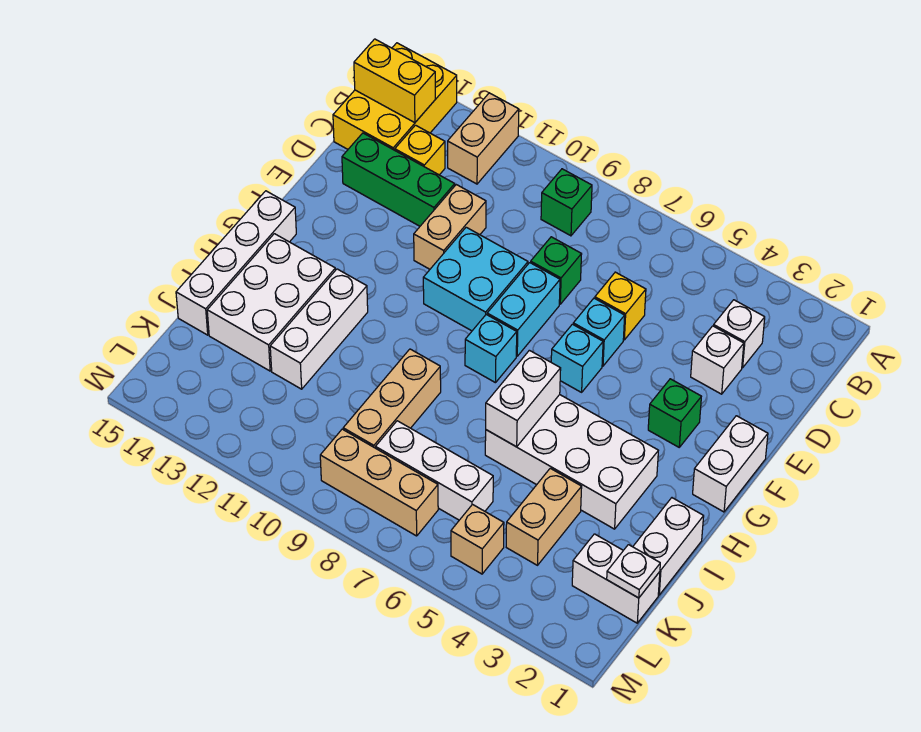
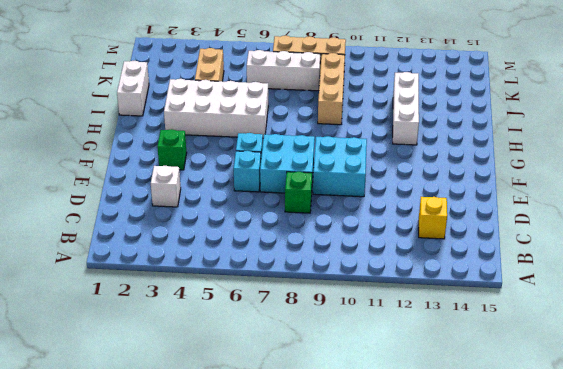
cyan 2x2 brick [260,134,315,193] -> cyan 1x2 brick [487,263,560,356]
none -> tan 1x2 brick [448,93,519,184]
none -> yellow 2x3 brick [333,43,457,150]
none -> green 1x1 brick [541,169,592,236]
none -> white 1x1 brick [714,300,765,368]

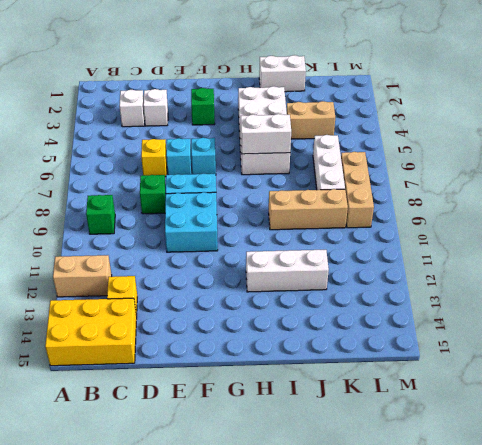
none -> tan 1x2 brick [414,185,486,269]
none -> green 1x3 brick [342,133,455,226]
none -> white 1x2 brick [693,416,768,512]
none -> cyan 1x1 brick [465,315,517,383]

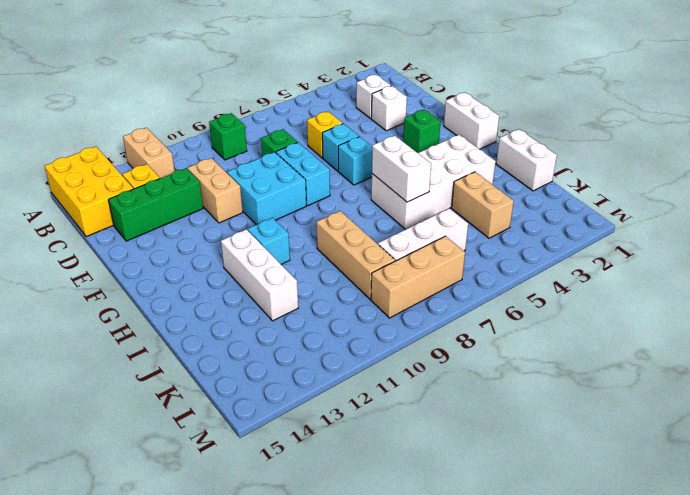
cyan 1x1 brick [248,218,290,264] -> cyan 1x1 brick moved to [465,315,517,383]
none -> white 1x4 brick [176,191,296,335]
none -> white 2x3 brick [207,234,335,371]
none -> white 1x2 brick [572,534,660,623]
none -> tan 1x1 brick [451,505,504,574]

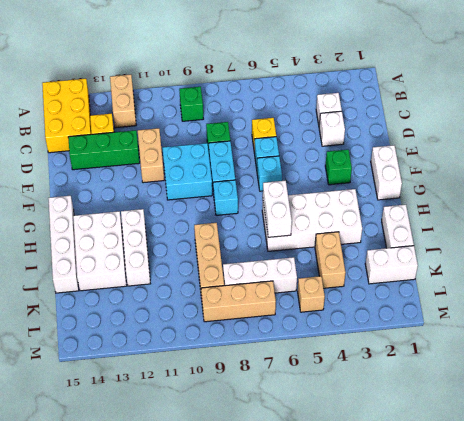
none -> yellow 1x2 brick [354,39,435,123]
none -> white 1x1 plate [607,545,660,598]

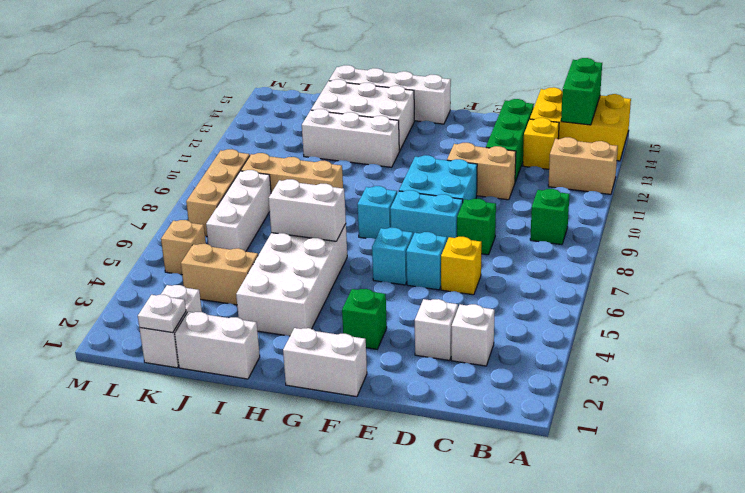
green 1x2 brick [561,58,602,125] -> yellow 1x2 brick [354,39,435,123]

